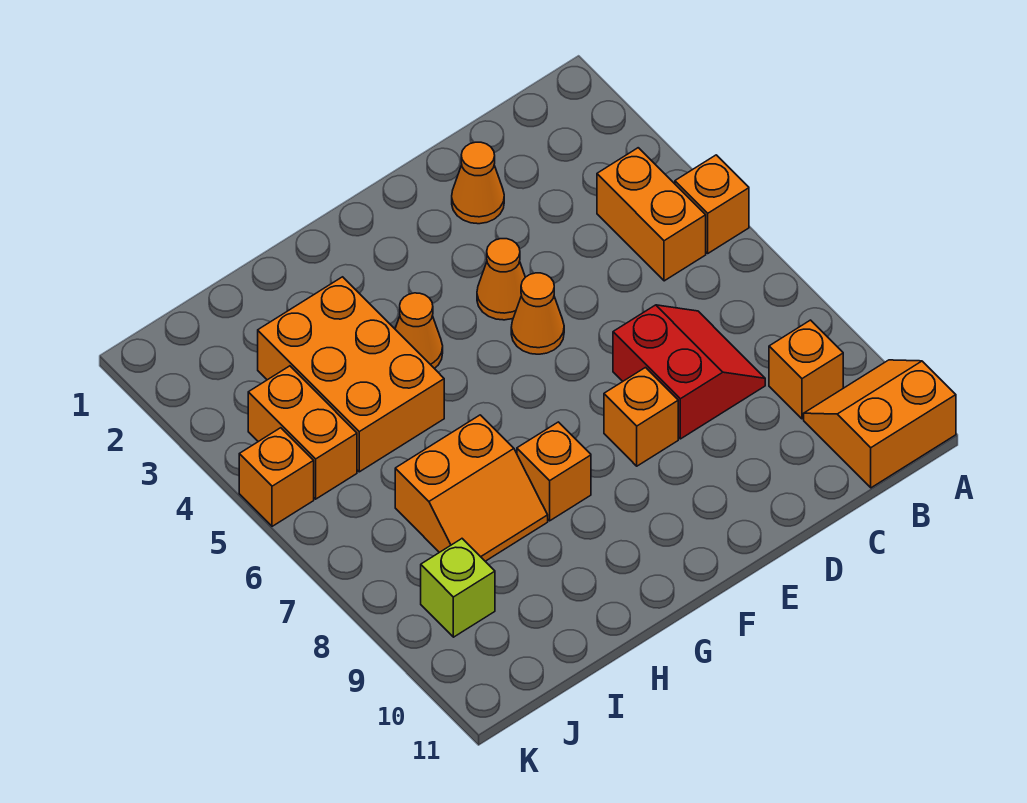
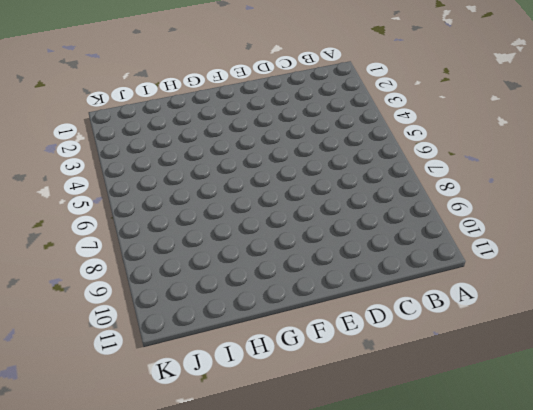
none -> orange 1x1 brick [675,155,749,253]
none -> orange 2x2 slope [804,360,956,488]
none -> orange 1x2 brick [597,148,706,281]

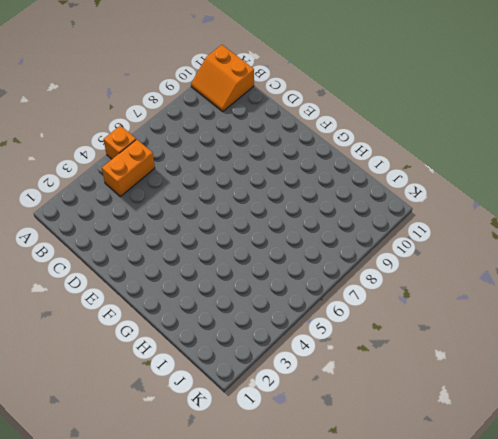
none -> orange 1x1 brick [769,320,843,419]
none -> red 2x2 slope [613,305,765,439]
none -> orange 1x1 cone [452,142,504,224]

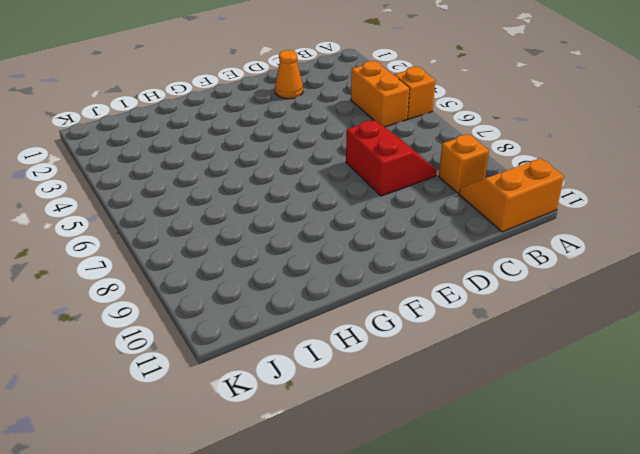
none -> orange 1x1 cone [477,239,525,320]
none -> orange 1x1 cone [511,273,564,354]
none -> orange 1x1 brick [604,368,678,466]

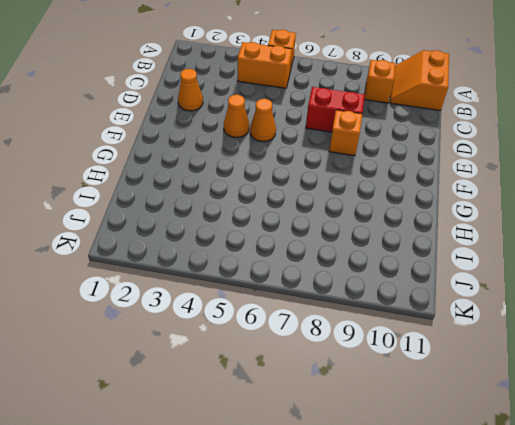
none -> orange 1x1 cone [395,293,443,368]
none -> orange 1x1 brick [517,422,591,521]
none -> orange 2x3 brick [258,277,444,472]

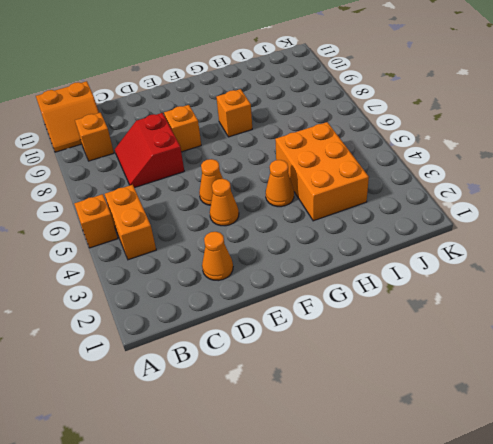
none -> orange 2x2 slope [395,415,548,561]
none -> orange 1x2 brick [248,366,357,499]
none -> lime 1x1 brick [421,539,495,637]

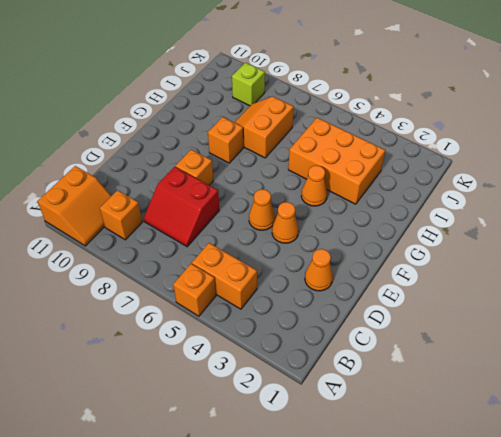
none -> orange 1x2 brick [248,366,357,499]
none -> orange 1x1 brick [239,428,314,526]

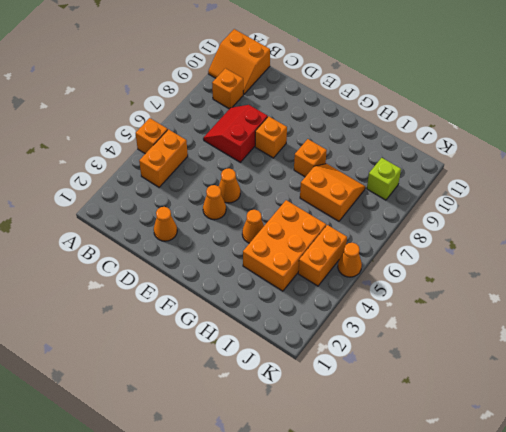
orange 1x1 cone [338,243,362,277] -> orange 1x1 brick [239,428,314,526]

